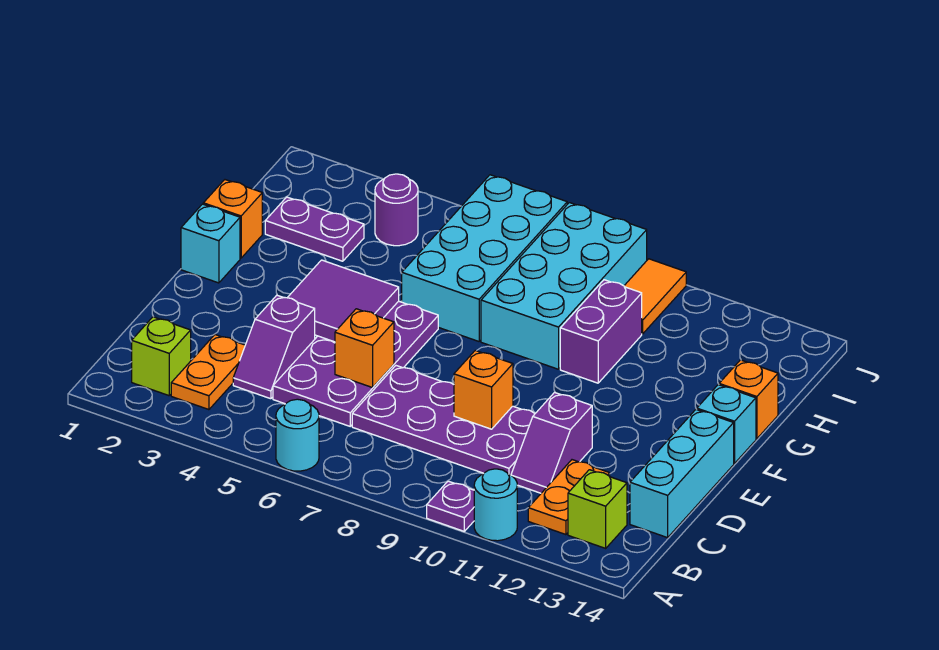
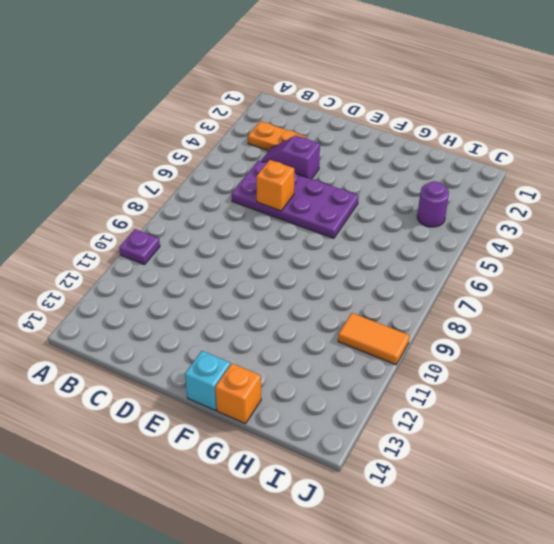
none -> cyan 1x1 round brick [276,399,319,471]
none -> cyan 1x1 round brick [474,469,517,541]
none -> lime 1x1 brick [132,317,191,396]

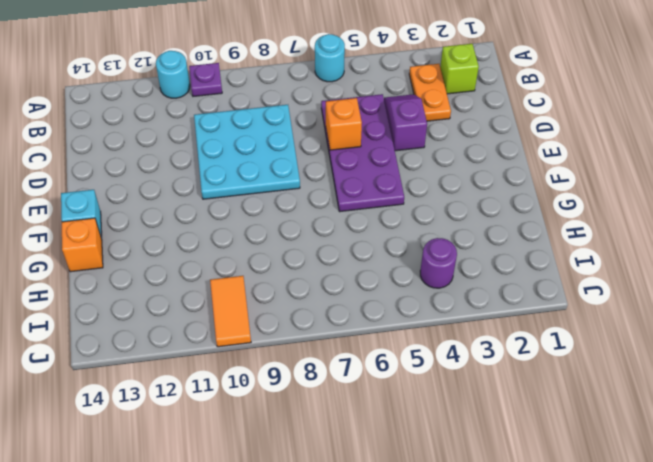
cyan 3x3 plate [194,105,300,199] -> purple 2x4 plate [352,366,535,475]
none -> orange 1x2 plate [528,460,610,535]
none -> lime 1x1 brick [568,470,627,548]
none -> purple 1x2 slope [511,392,592,493]

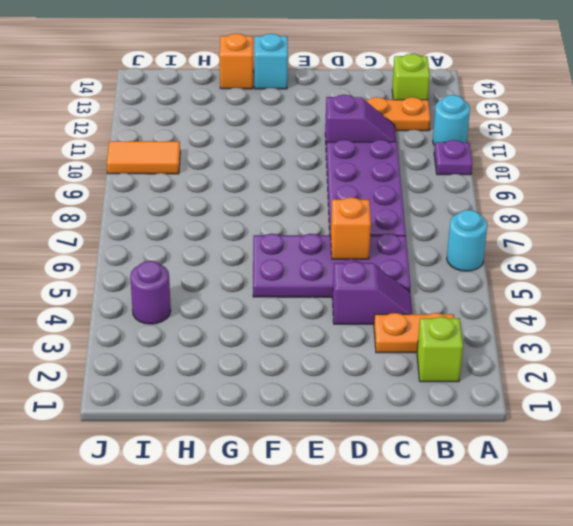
none -> cyan 1x3 brick [630,409,734,538]
none -> cyan 1x1 brick [181,204,240,283]
none -> orange 1x1 brick [203,180,262,258]

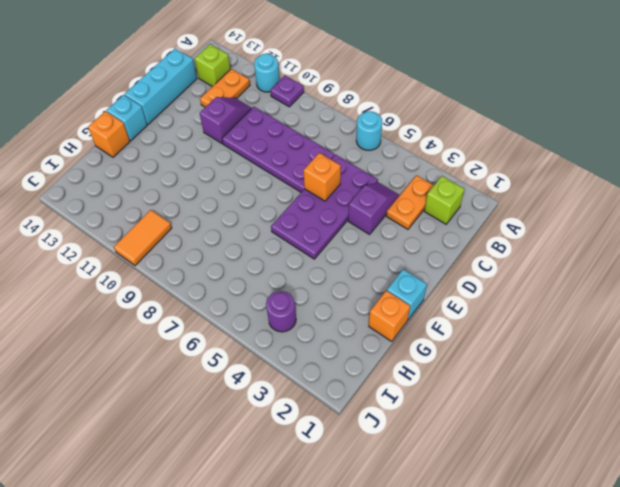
none -> cyan 2x4 brick [402,175,567,341]
none -> cyan 2x4 brick [481,203,647,369]
none -> purple 1x2 brick [560,280,642,383]

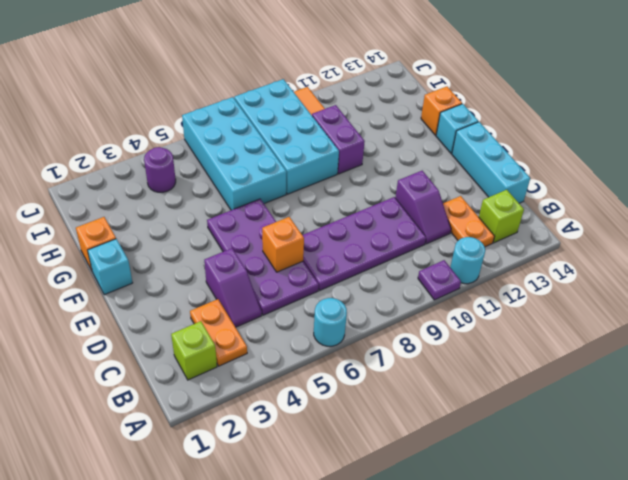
none -> purple 1x2 plate [265,197,364,261]
none -> orange 1x1 brick [454,350,513,429]
none -> purple 2x2 tile [287,260,399,342]

